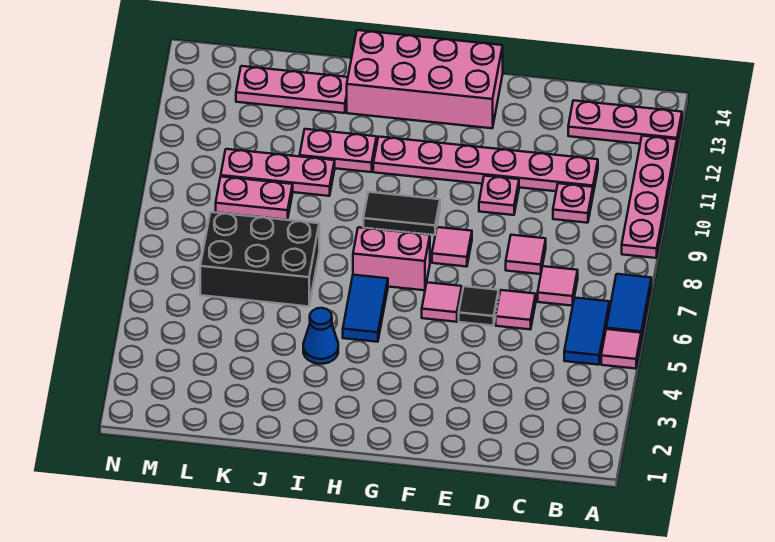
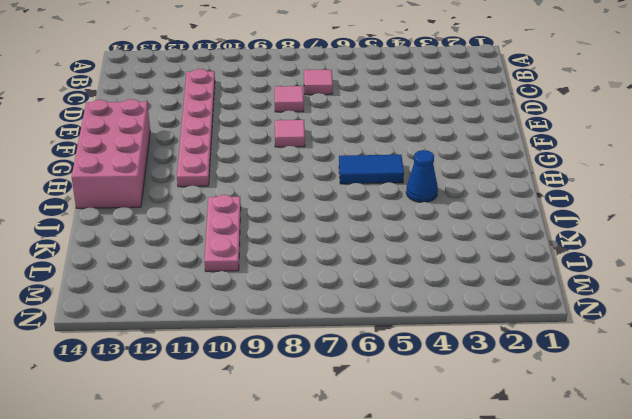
none -> pink 1x1 tile [601,329,641,369]
none -> blue 1x2 tile [606,274,651,340]
none -> pink 1x4 plate [622,136,677,258]

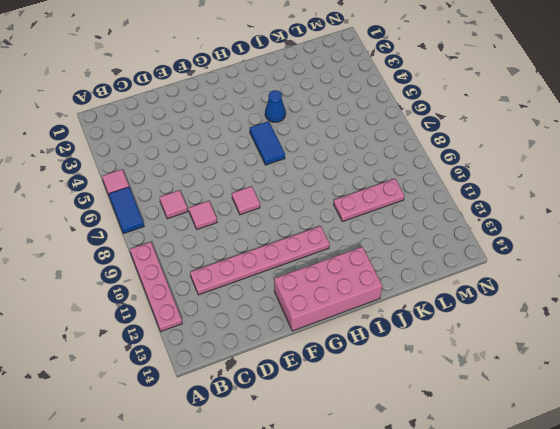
none -> pink 1x3 plate [568,100,682,145]
none -> blue 1x2 tile [564,298,609,365]
none -> pink 1x1 plate [553,183,593,223]

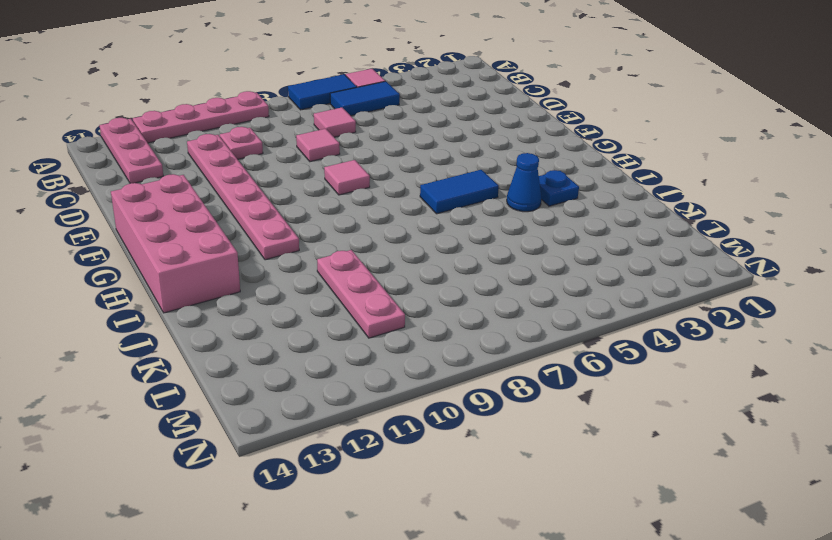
blue 1x1 plate [539,170,579,206] -> none
none -> pink 1x1 tile [496,290,536,329]
none -> black 1x1 tile [459,286,499,326]
none -> pink 1x1 plate [479,176,519,215]

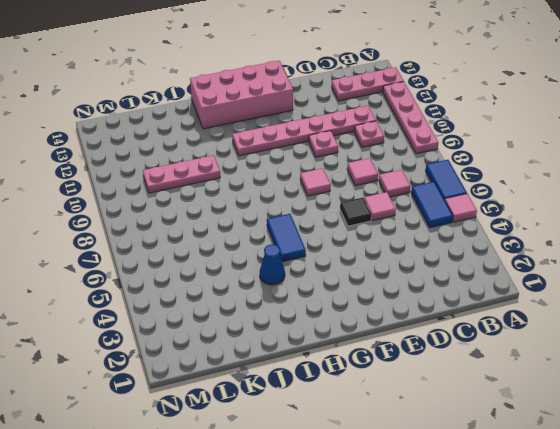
none -> pink 1x1 tile [422,282,462,322]
none -> pink 1x2 brick [353,227,430,290]
none -> black 1x2 tile [363,192,440,235]

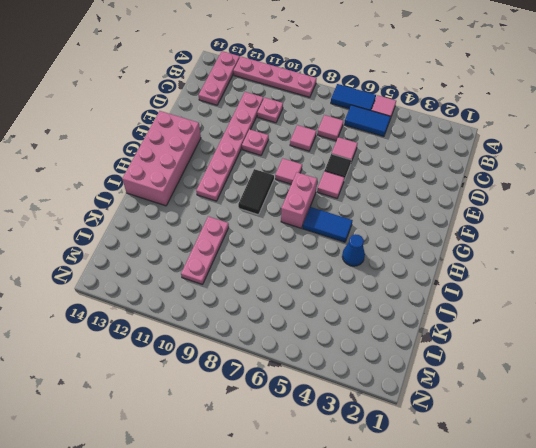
none -> pink 1x2 plate [300,129,377,172]
none -> black 2x3 brick [200,212,319,307]
none -> pink 1x3 plate [236,66,348,113]

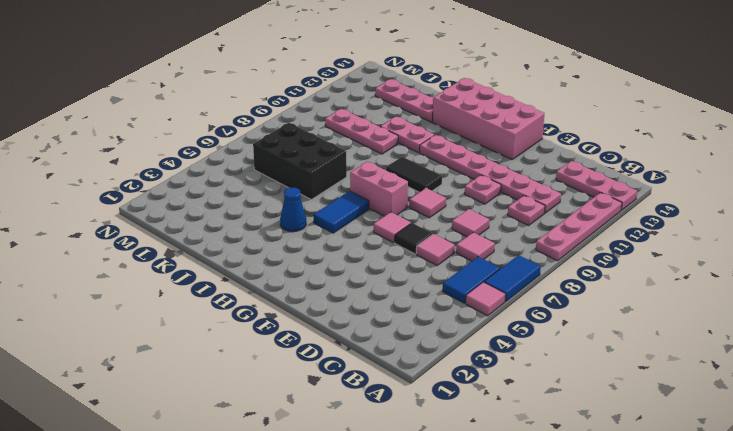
none -> pink 1x2 plate [216,177,293,220]

